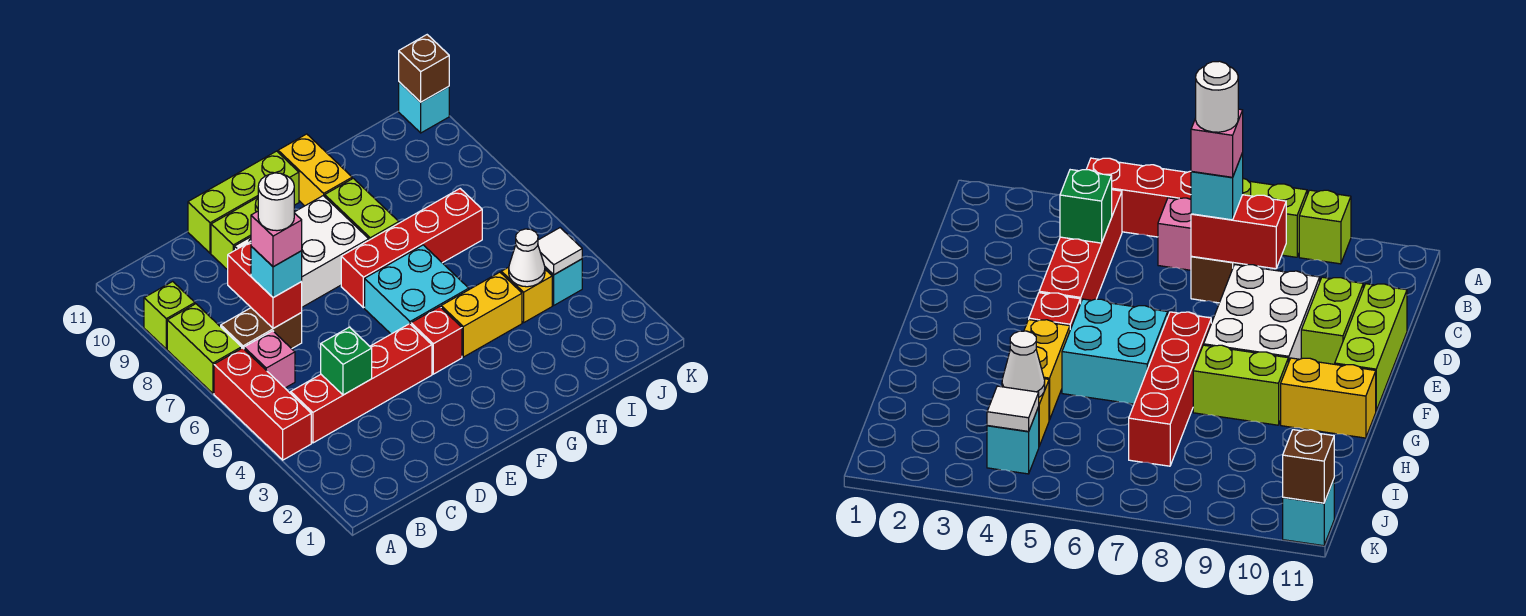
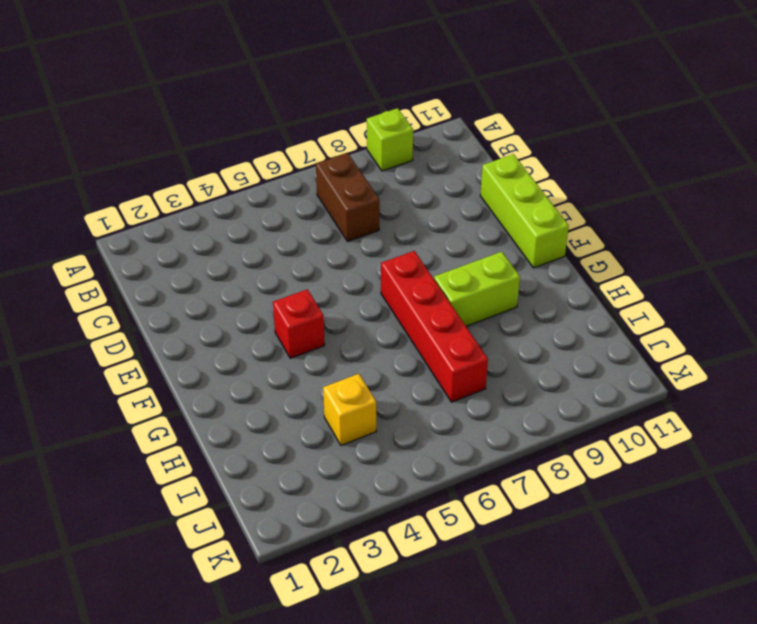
none -> red 1x3 brick [214,348,311,460]
none -> lime 1x2 brick [167,304,242,393]
none -> red 1x4 brick [291,324,432,443]

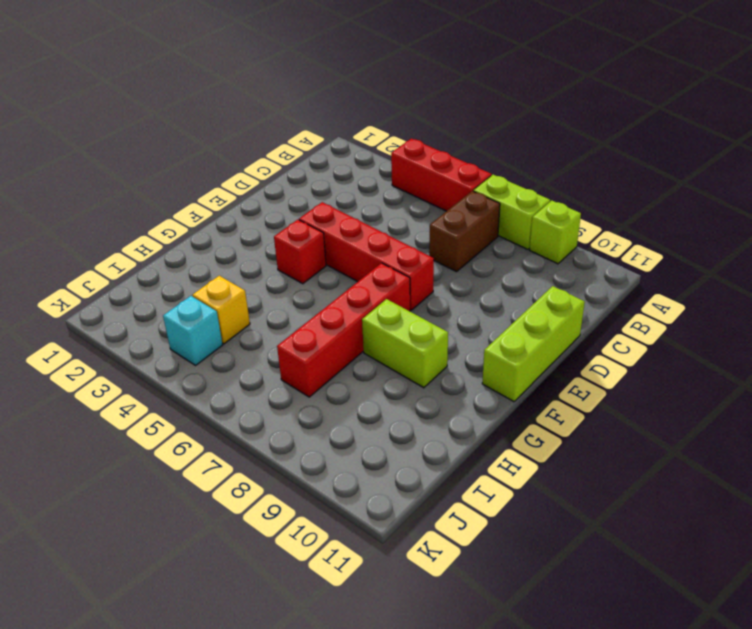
red 1x4 brick [299,202,434,310] -> red 1x4 brick turned to [291,324,432,443]
none -> pink 1x1 brick [244,331,295,388]
none -> white 2x3 brick [234,196,369,307]
none -> lime 1x2 brick [211,197,258,270]

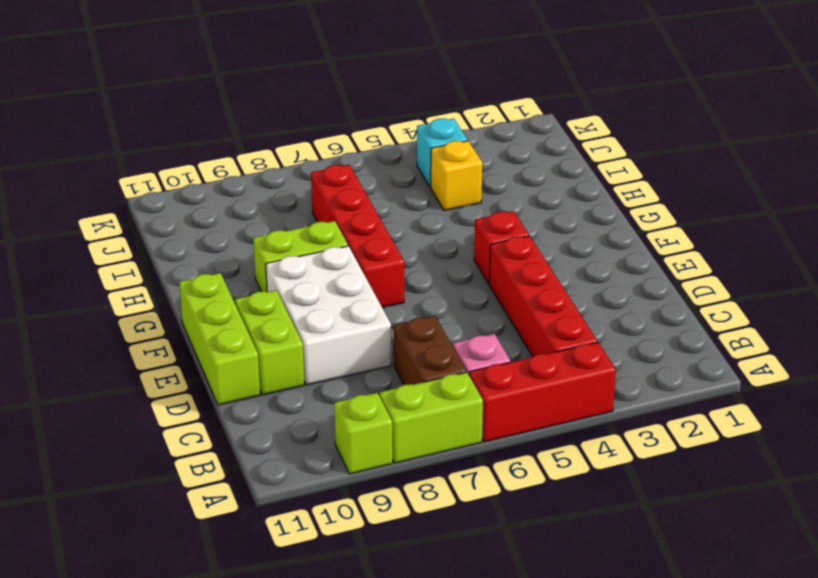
none -> cyan 2x2 brick [365,245,469,334]
none -> yellow 1x2 brick [441,272,522,357]
none -> yellow 1x2 brick [278,134,352,206]

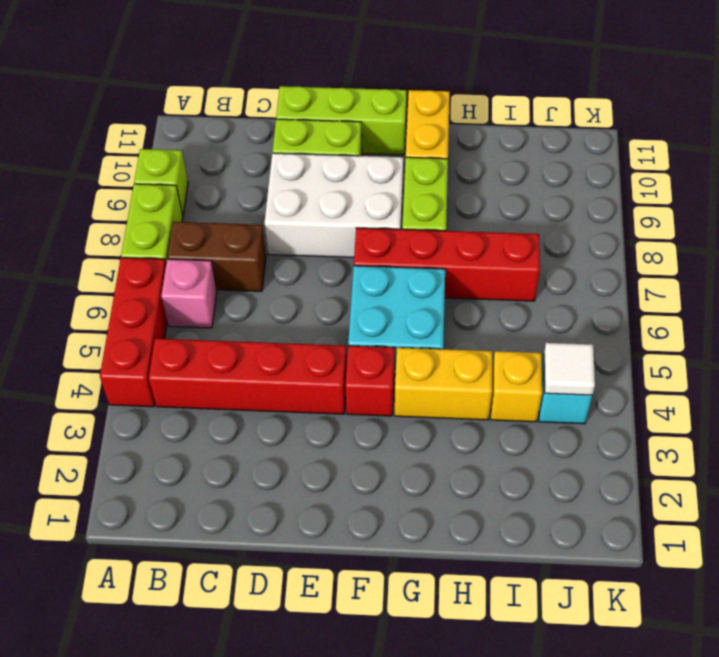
none -> cyan 1x1 brick [399,82,449,133]
none -> green 1x1 brick [321,327,372,395]
none -> red 1x2 brick [228,242,302,328]

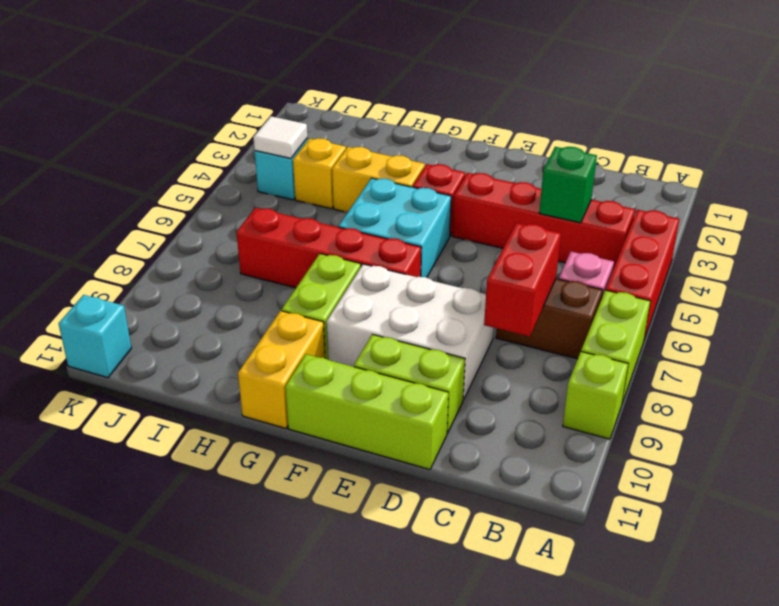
none -> white 1x1 cone [509,229,545,287]
none -> brown 1x1 brick [399,35,449,102]
none -> cyan 1x1 brick [251,246,302,298]

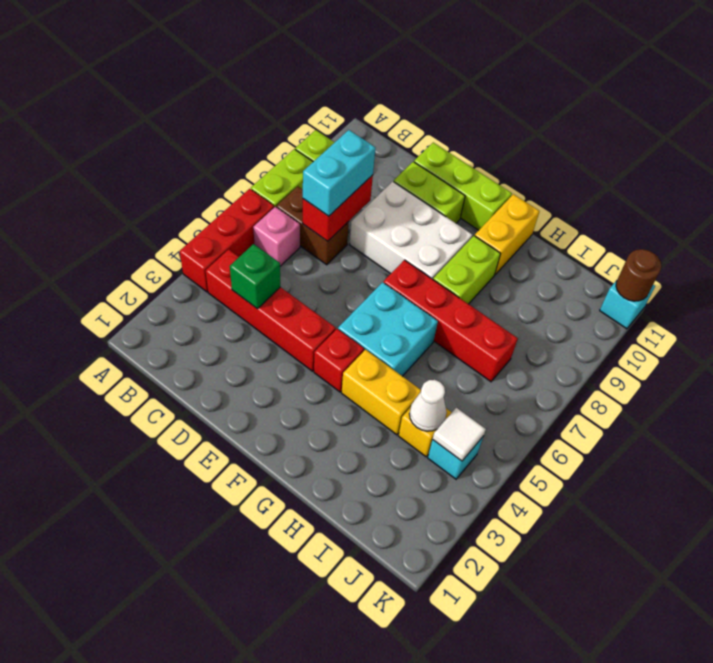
cyan 1x2 brick [303,130,375,216] -> cyan 1x1 brick [251,246,302,298]
brown 1x1 round brick [616,249,661,301] -> brown 1x1 brick [399,35,449,102]
none -> pink 1x1 brick [251,211,302,267]
none -> white 1x1 round brick [258,173,294,231]

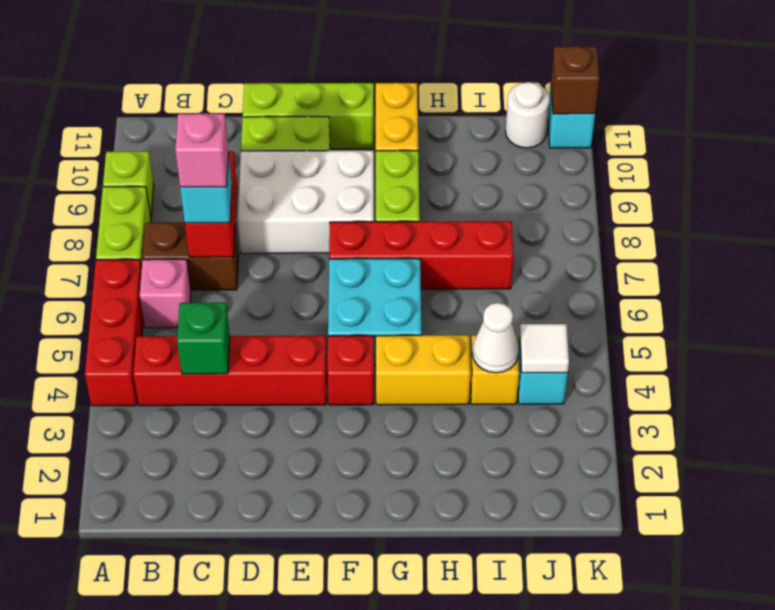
white 1x1 round brick [506,82,550,148] -> white 1x1 round brick moved to [258,173,294,231]

